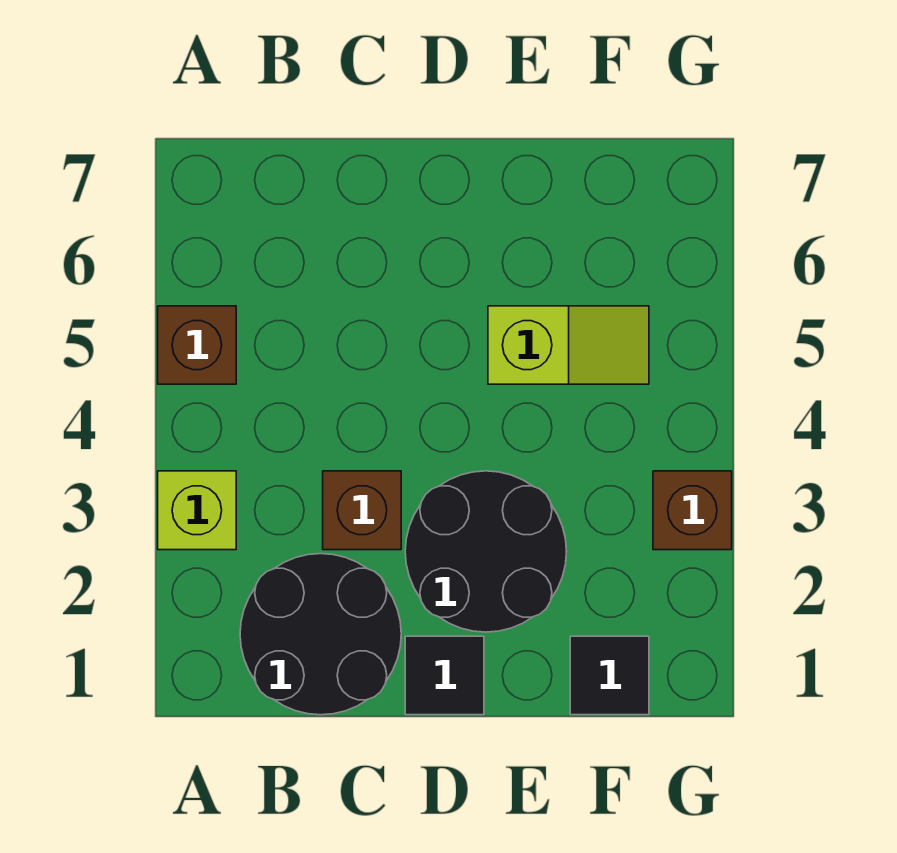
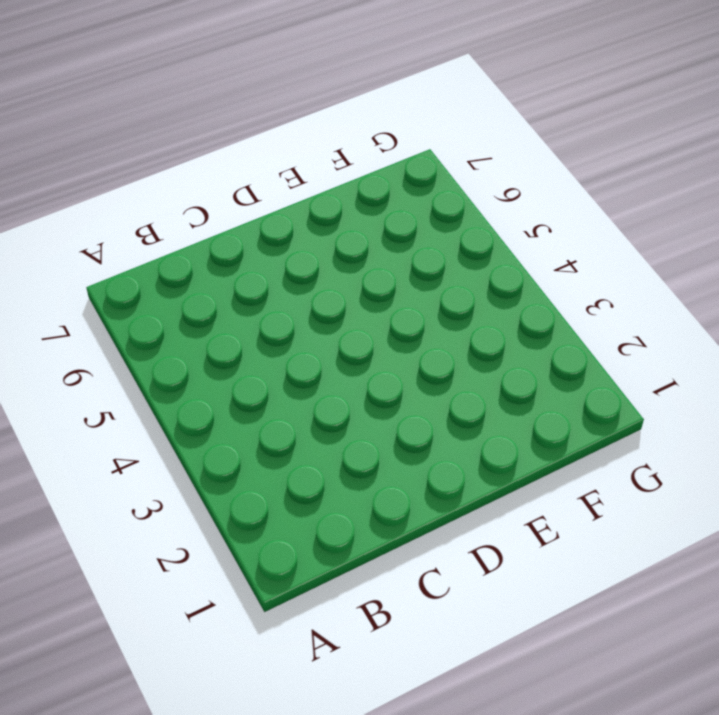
none -> lime 1x1 brick [158,471,236,550]
none -> brown 1x1 brick [158,306,236,384]

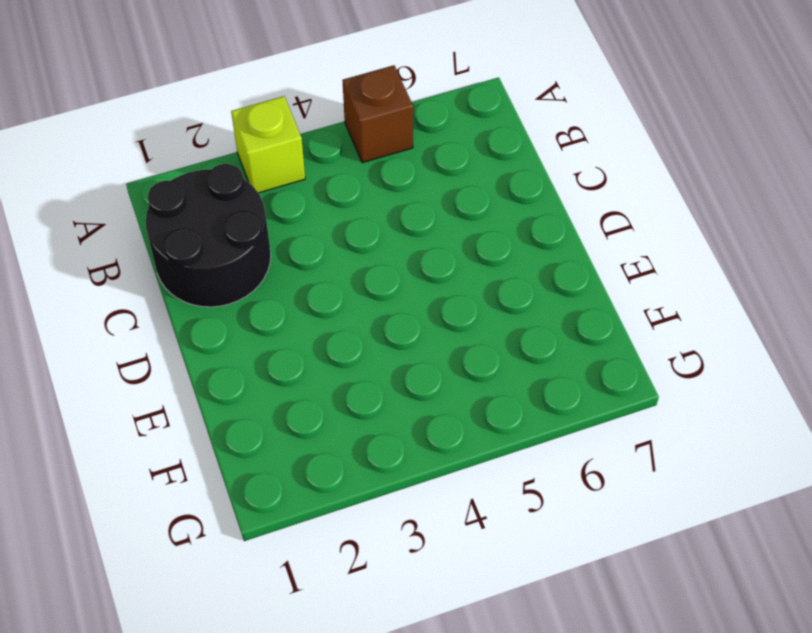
none -> brown 1x1 brick [323,471,401,550]
none -> black 1x1 tile [405,636,484,715]

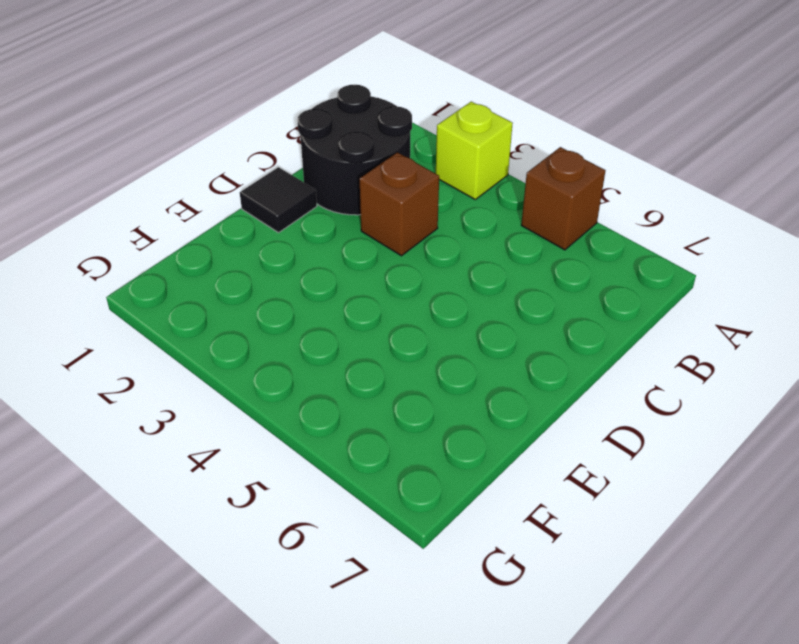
none -> black 2x2 round brick [405,471,567,632]
none -> lime 1x2 slope [488,306,649,384]

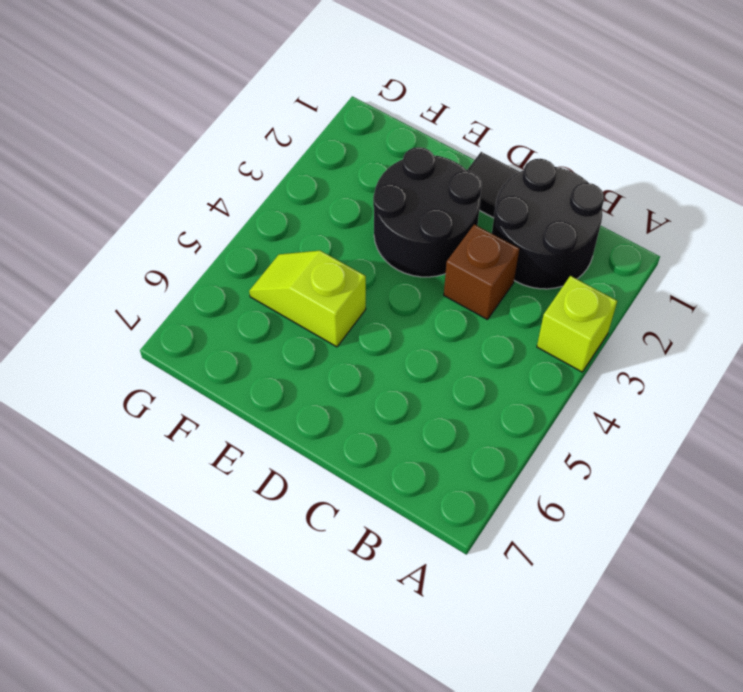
none -> brown 1x1 brick [158,306,236,384]
none -> black 1x1 tile [570,636,649,715]

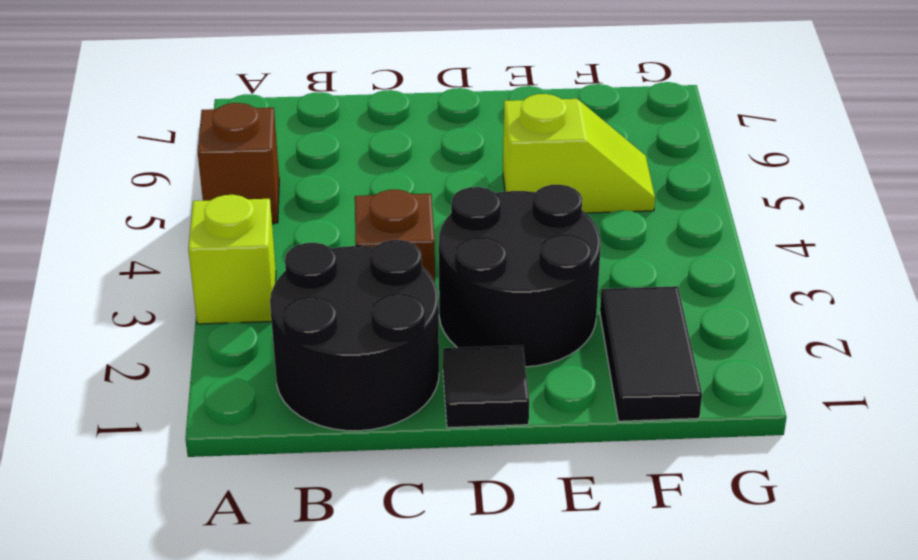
black 1x2 tile [600,286,702,421] -> black 1x1 tile [570,636,649,715]
none -> brown 1x1 brick [653,471,732,550]

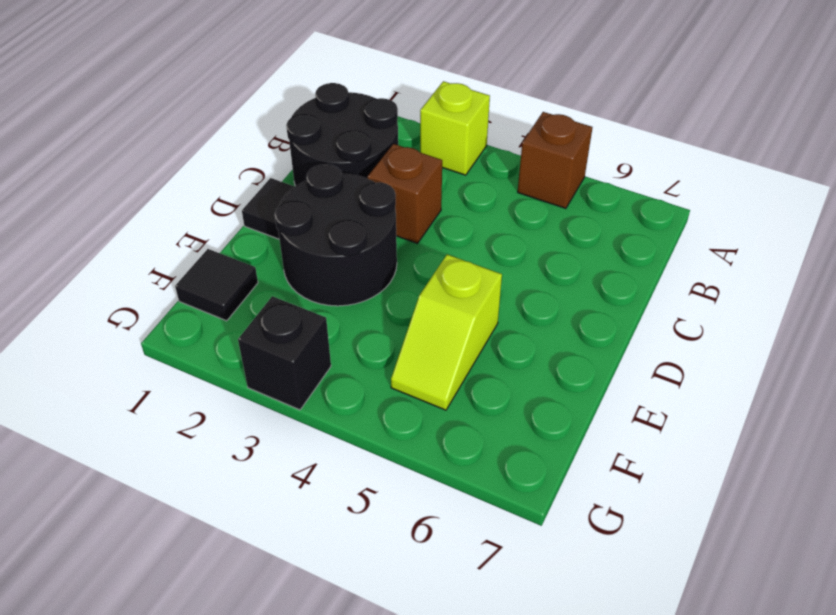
black 1x1 brick [238,296,331,410] -> brown 1x1 brick [653,471,732,550]

